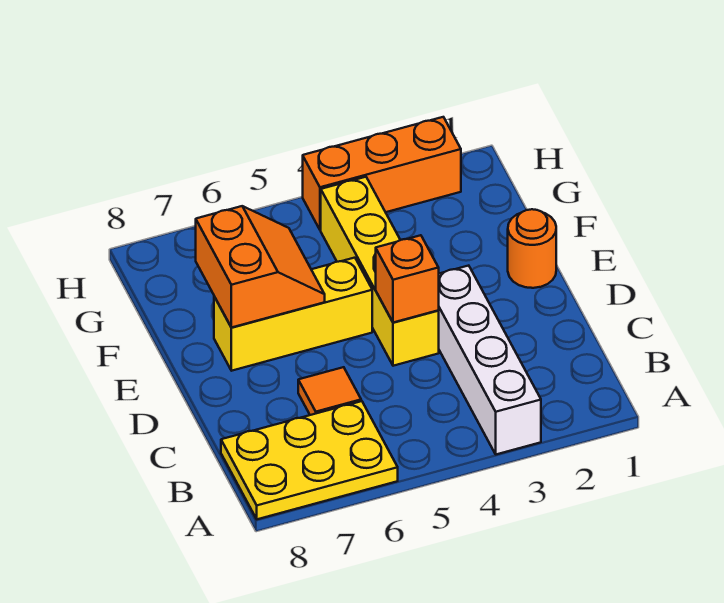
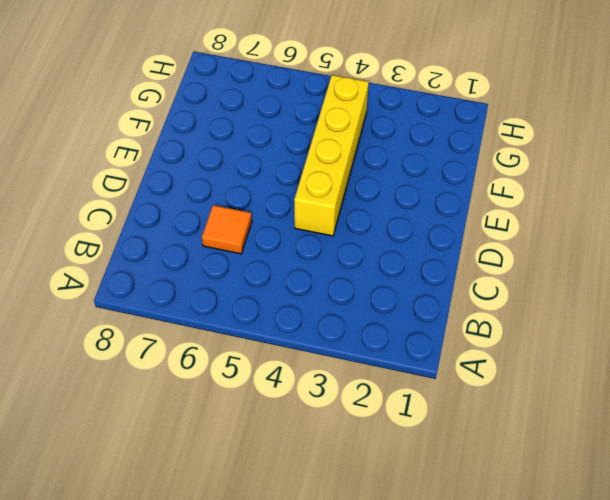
none -> white 1x4 brick [438,266,541,454]
none -> yellow 2x3 plate [221,401,398,519]

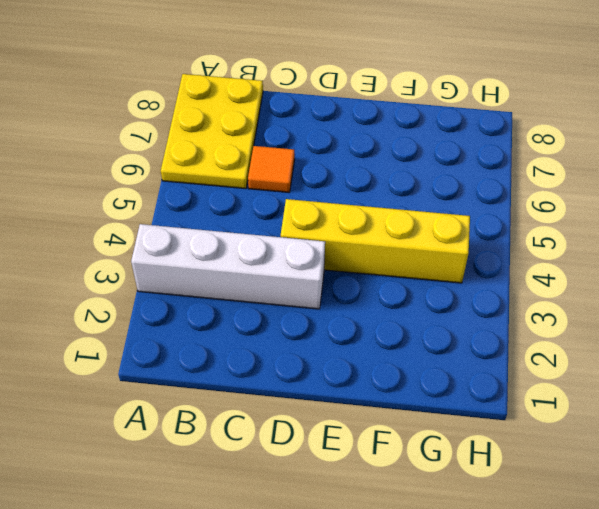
none -> orange 1x1 round brick [508,209,556,288]
none -> yellow 1x3 brick [214,258,372,371]

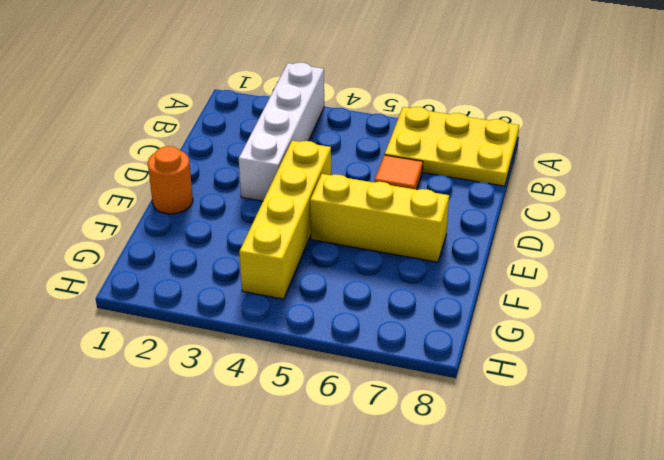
none -> orange 1x3 brick [303,117,461,230]
none -> orange 1x1 brick [376,235,439,323]

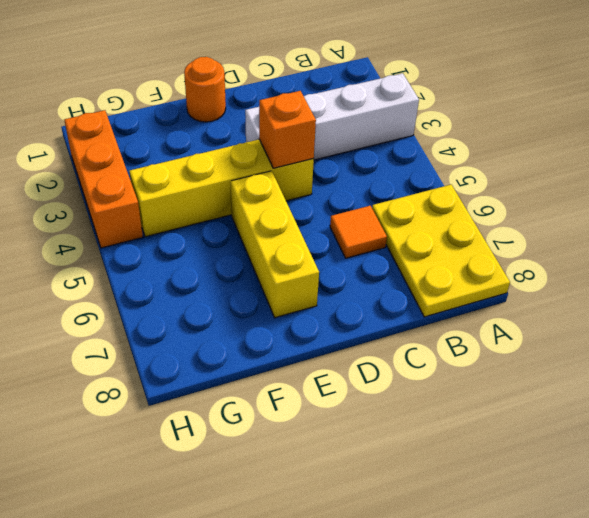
none -> orange 2x2 slope [196,206,325,328]

